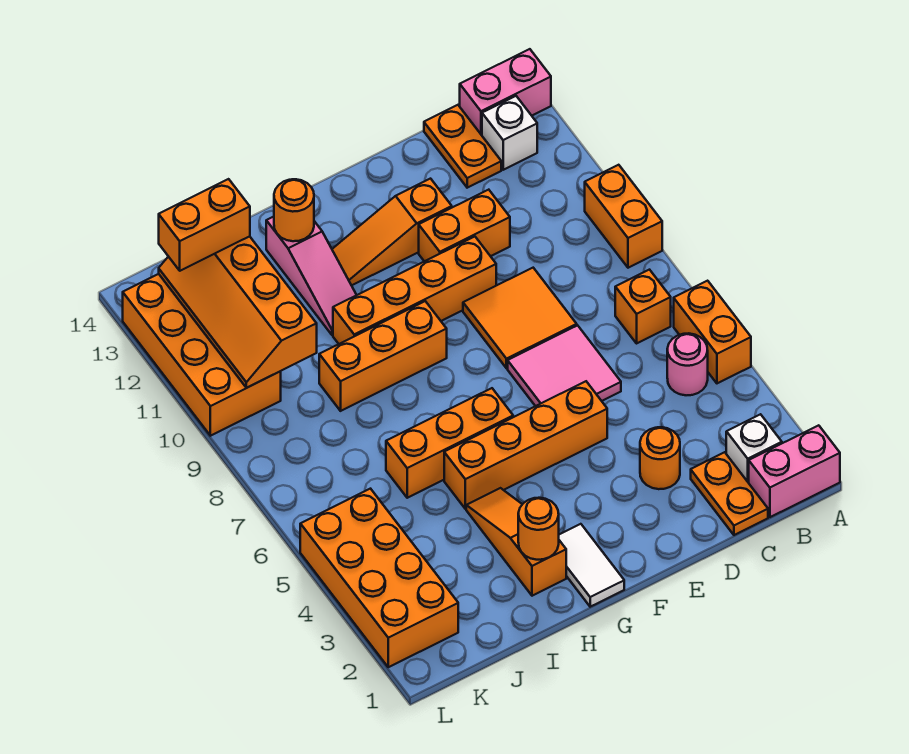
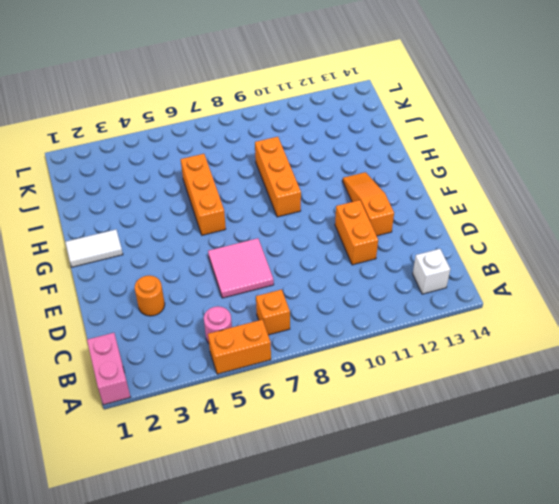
none -> orange 1x2 brick [585,165,662,268]
none -> pink 1x2 brick [460,49,551,135]
none -> white 1x1 brick [726,414,782,483]

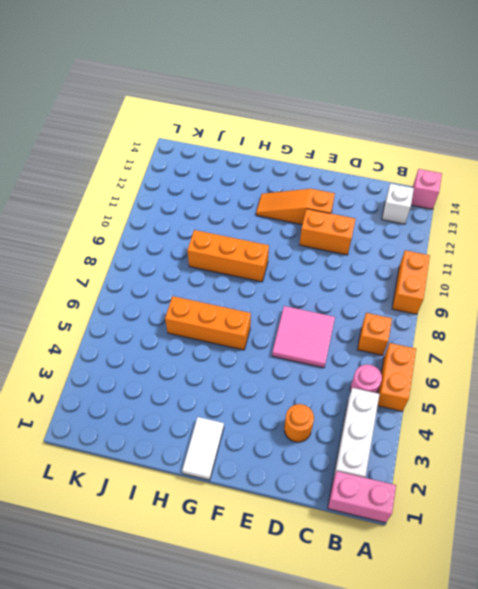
pink 1x1 brick [411,169,442,209] -> pink 1x2 brick [460,49,551,135]
white 1x3 brick [333,388,379,478] -> white 1x1 brick [726,414,782,483]
none -> orange 1x2 plate [691,452,768,535]
none -> orange 1x2 plate [424,105,501,188]
none -> orange 2x2 tile [463,268,577,368]

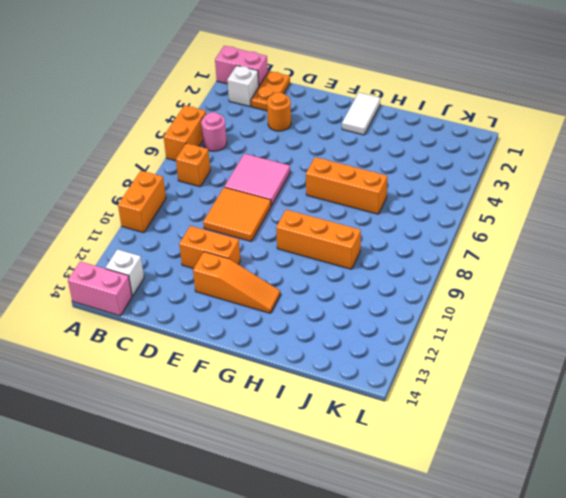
none -> orange 1x2 plate [424,105,501,188]
none -> orange 1x4 brick [444,381,607,509]
none -> orange 1x4 brick [333,237,496,344]

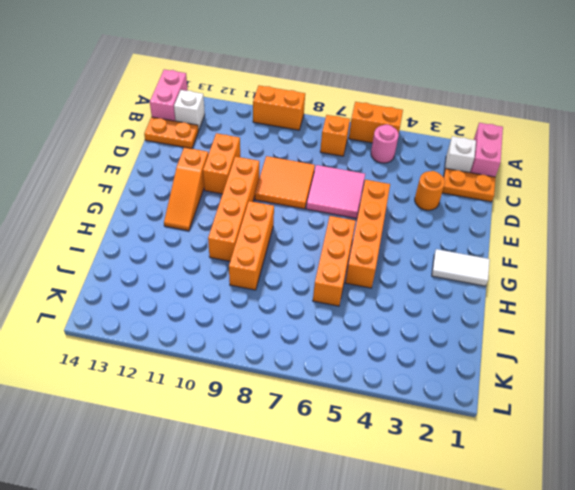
none -> orange 1x3 slope [466,488,566,596]
none -> pink 1x3 slope [266,217,356,335]
none -> orange 2x4 brick [300,489,458,667]

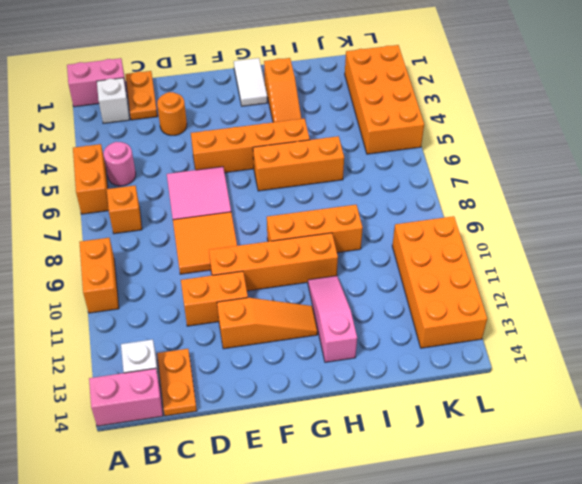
none -> orange 1x1 round brick [518,498,559,560]
none -> orange 1x1 round brick [274,179,314,241]
none -> orange 2x4 slope [159,236,317,388]

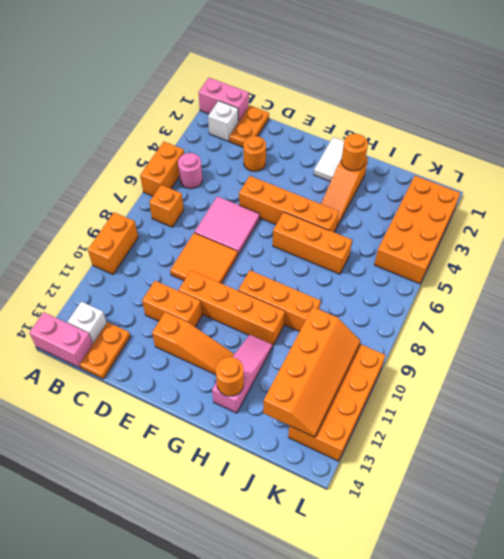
none -> orange 1x2 brick [159,179,250,271]

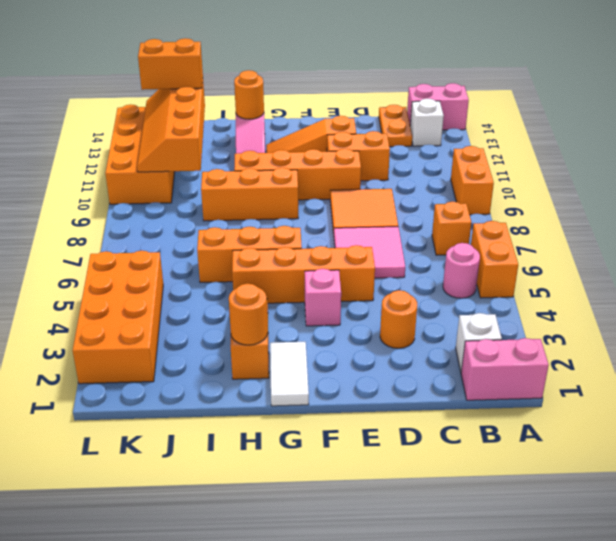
pink 1x1 brick [305,269,341,326] -> none
none -> orange 1x2 plate [691,452,768,535]

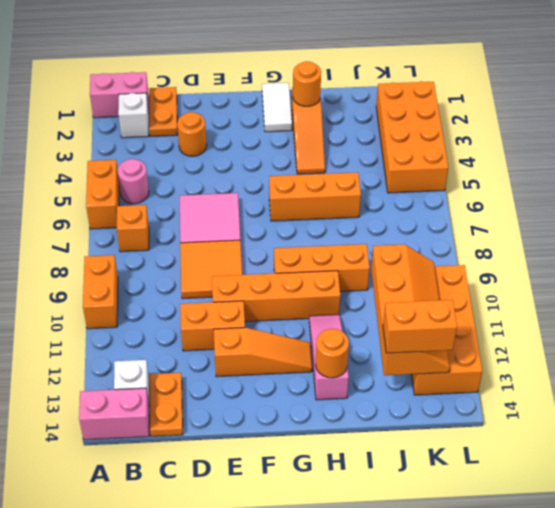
none -> orange 1x4 brick [444,381,607,509]

